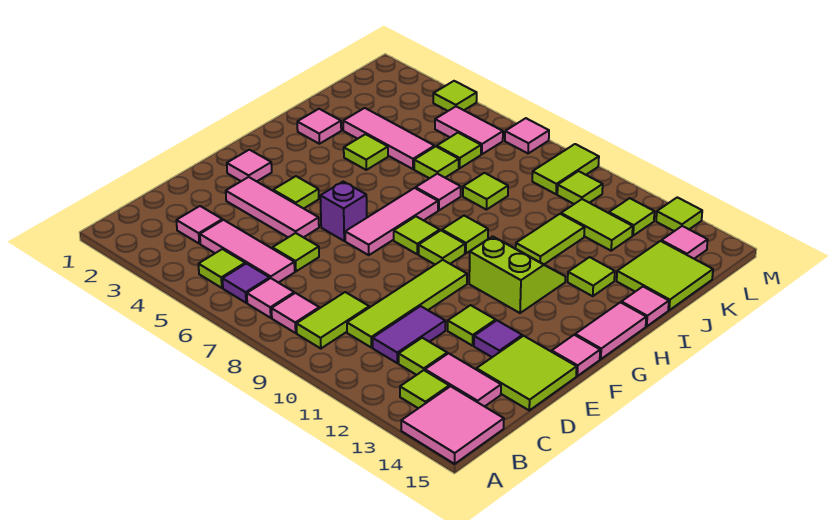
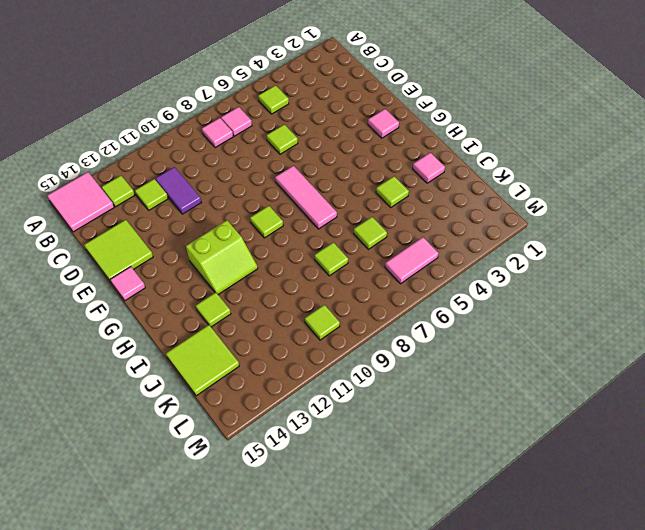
none -> purple 1x1 tile [223,264,270,303]
none -> lime 1x2 tile [297,292,369,349]
none -> pink 1x1 tile [176,206,222,244]
none -> pink 1x3 tile [200,220,295,283]

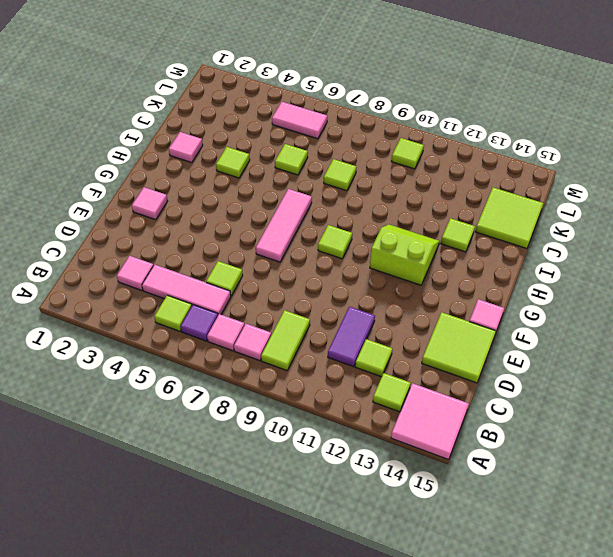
none -> lime 1x4 tile [347,260,467,348]
none -> pink 1x2 tile [425,353,501,407]
none -> pink 1x3 tile [226,177,319,237]
none -> lime 1x1 tile [448,305,496,346]

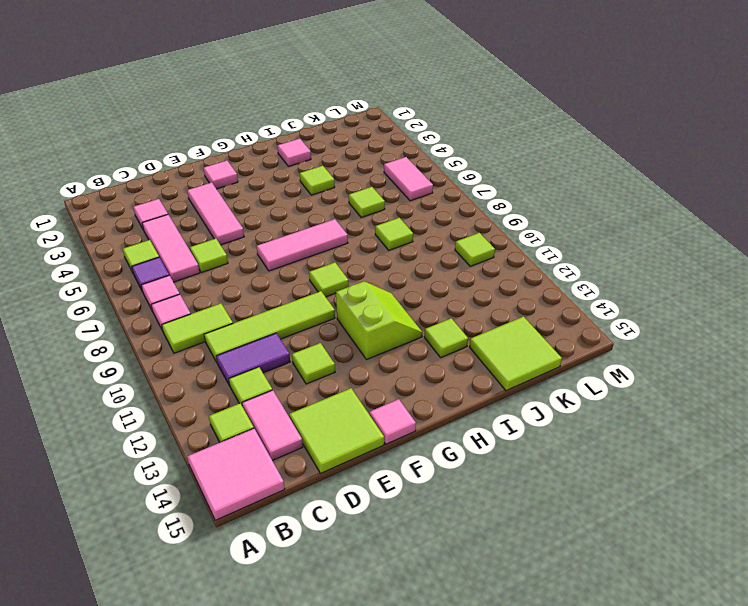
none -> purple 1x1 tile [474,321,522,357]
none -> lime 1x1 tile [273,176,319,209]
none -> purple 1x1 brick [320,182,367,241]
none -> lime 1x1 tile [394,217,440,254]

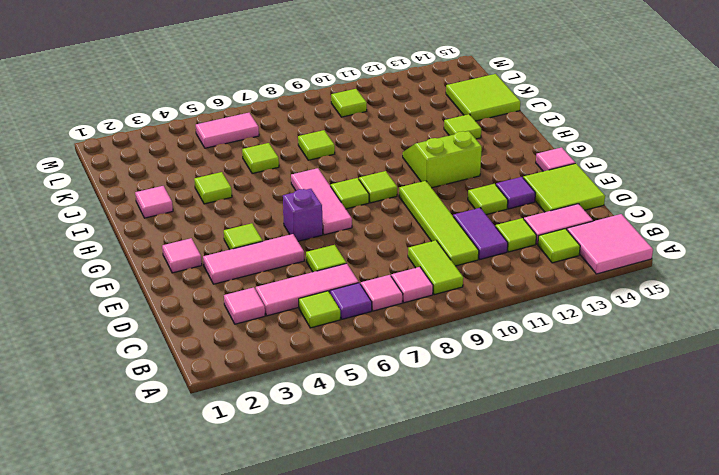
none -> pink 1x2 tile [575,302,646,359]
none -> lime 1x1 tile [442,216,488,253]
none -> pink 1x1 tile [416,174,461,210]
none -> lime 1x2 tile [516,214,585,264]

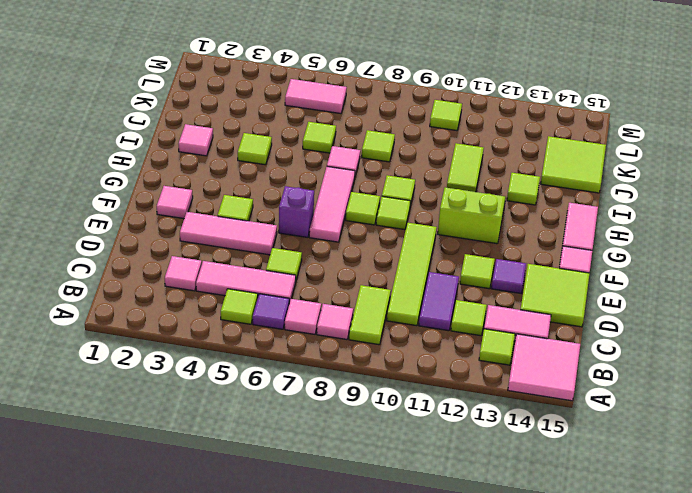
none -> pink 1x1 tile [621,287,669,326]
none -> pink 1x3 tile [343,108,435,169]
none -> lime 1x1 tile [437,133,481,168]
none -> lime 1x2 tile [561,199,633,251]

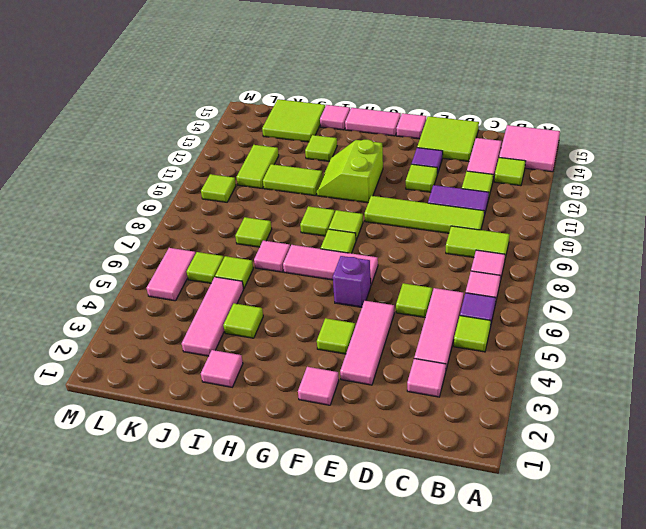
none -> lime 1x2 tile [532,144,599,194]
none -> lime 1x1 tile [609,198,654,236]
none -> pink 1x1 tile [662,226,708,259]
none -> lime 1x1 tile [433,81,477,111]

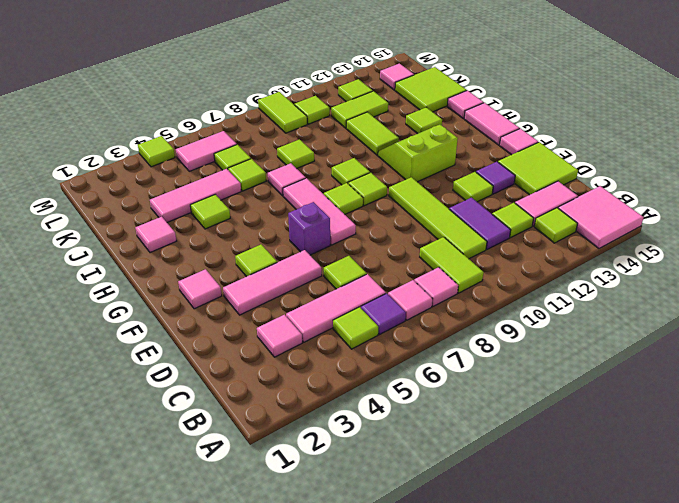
none -> pink 1x1 tile [505,118,549,153]
none -> lime 1x1 tile [656,197,702,231]

